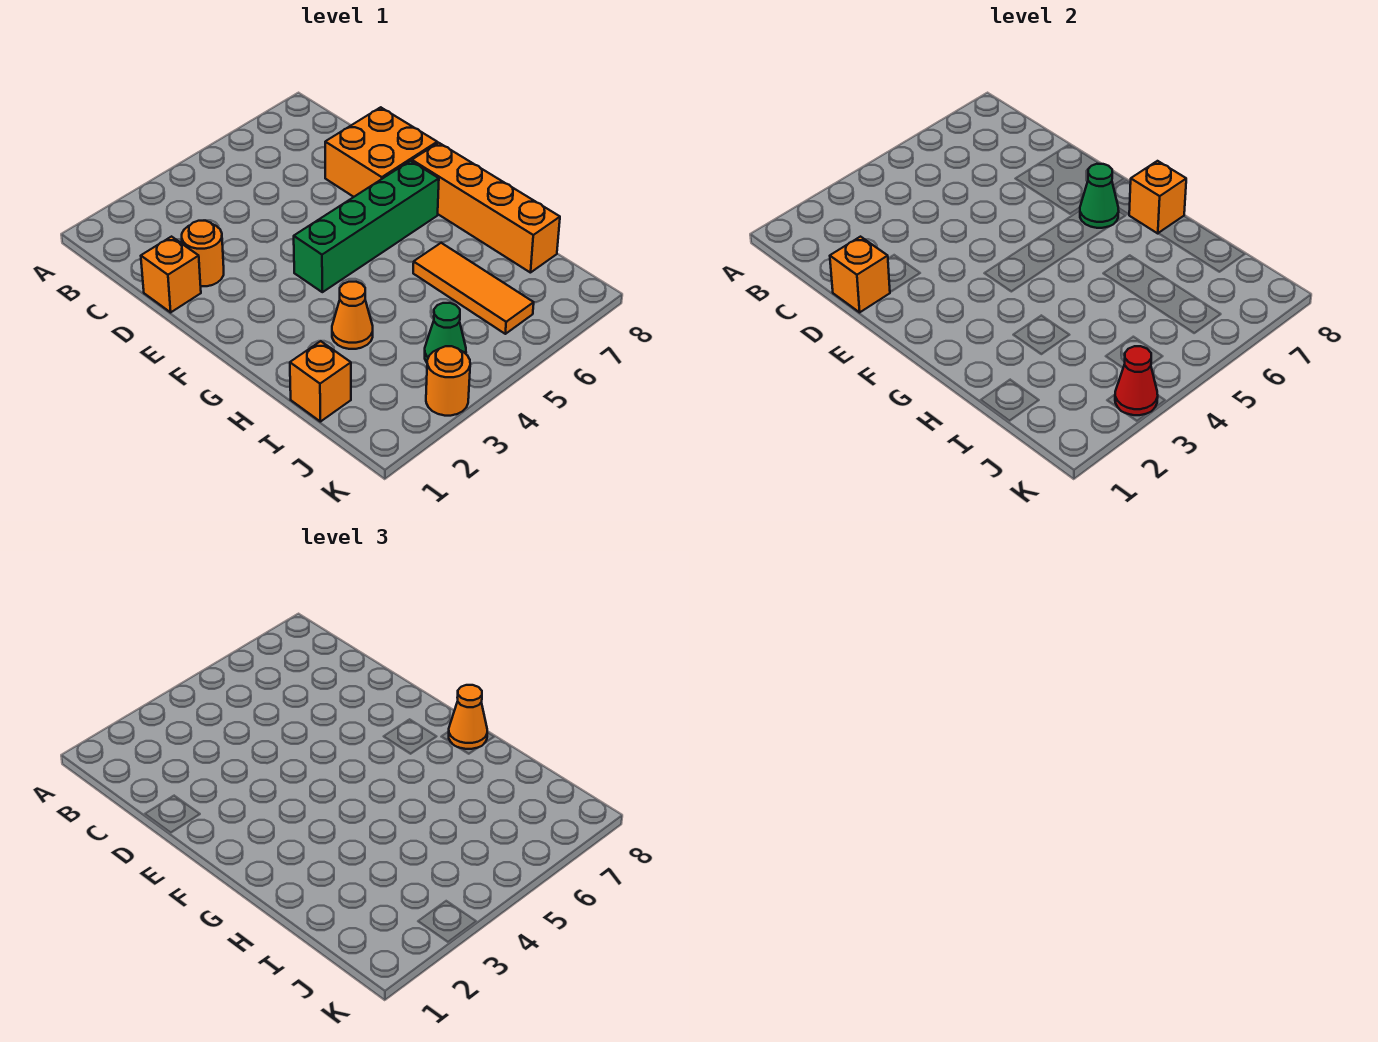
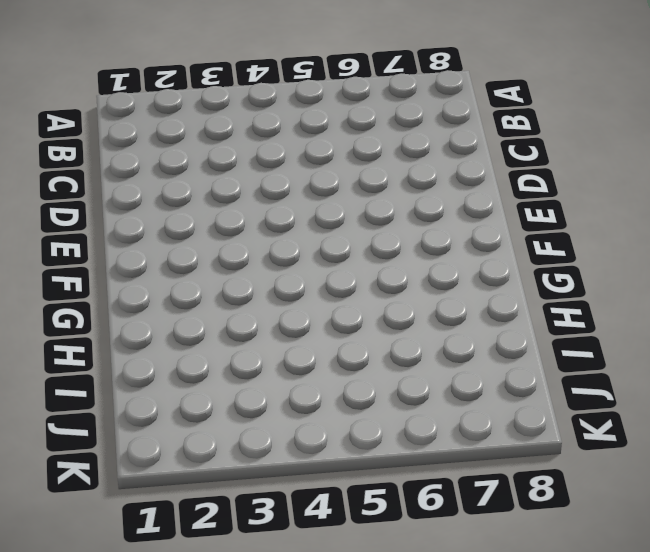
none -> orange 1x1 brick [141,237,201,312]
none -> orange 1x1 round brick [182,221,224,286]
none -> orange 2x2 brick [325,107,437,197]

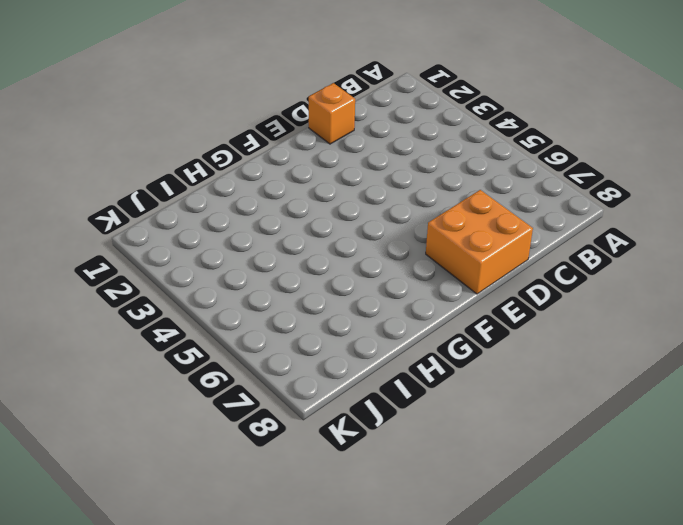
none -> orange 1x1 round brick [182,221,224,286]
none -> green 1x4 brick [294,161,439,292]
none -> orange 1x4 brick [412,143,560,273]

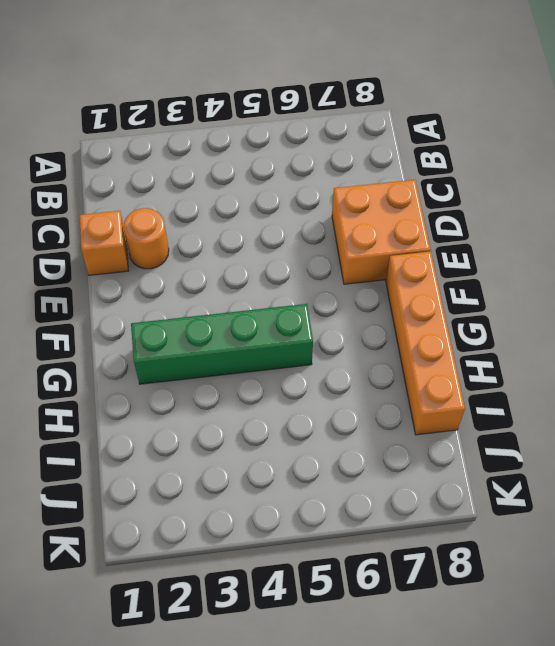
green 1x4 brick [131,304,313,384] -> green 1x4 brick moved to [294,161,439,292]
none -> orange 1x1 cone [332,282,373,349]
none -> orange 1x3 tile [413,243,534,334]
none -> orange 1x1 brick [290,341,351,422]

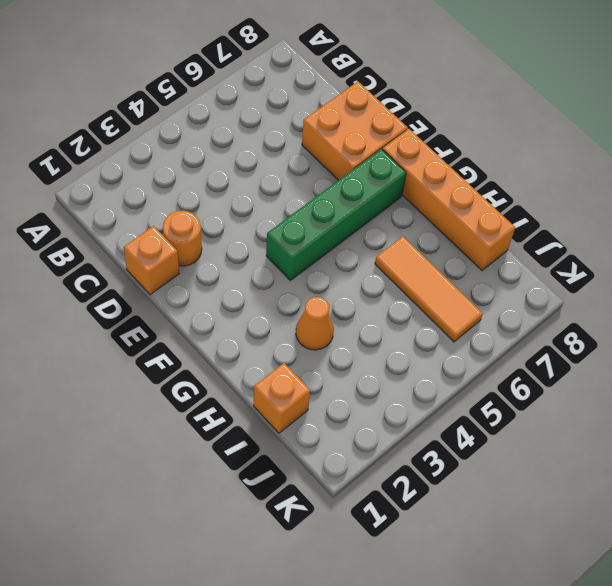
none -> green 1x1 cone [425,303,466,362]
none -> orange 1x1 round brick [426,346,470,416]
none -> orange 1x1 brick [830,237,890,312]

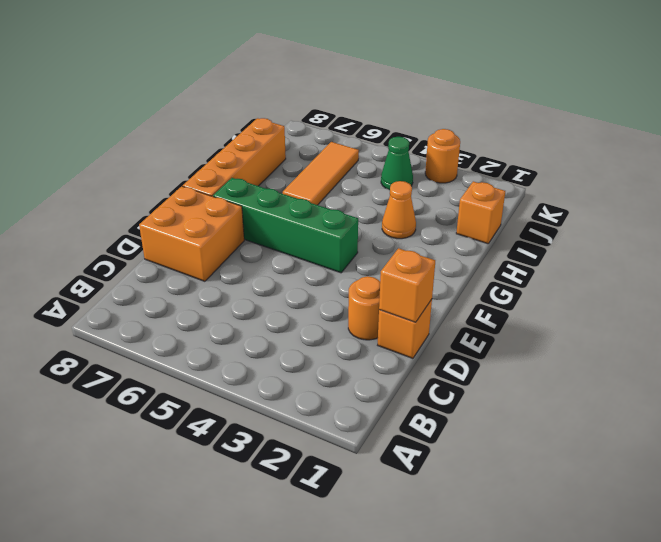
none -> green 1x1 cone [1080,164,1119,228]
none -> orange 1x1 brick [1129,161,1186,234]
none -> red 1x1 cone [1115,346,1158,415]

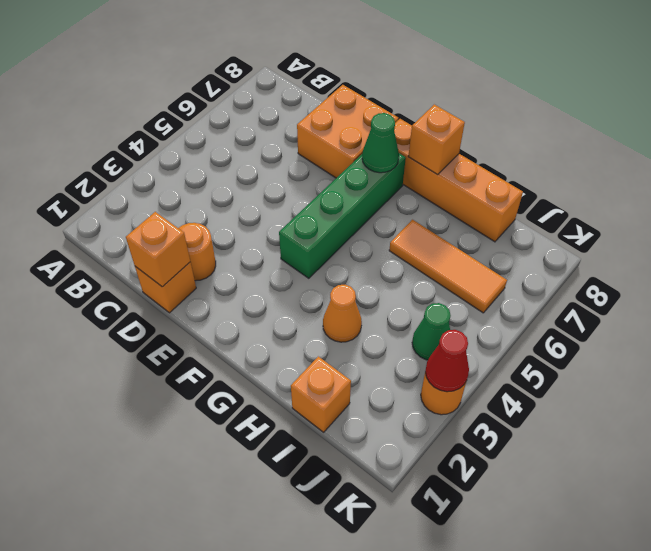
none -> orange 1x1 cone [449,685,487,749]

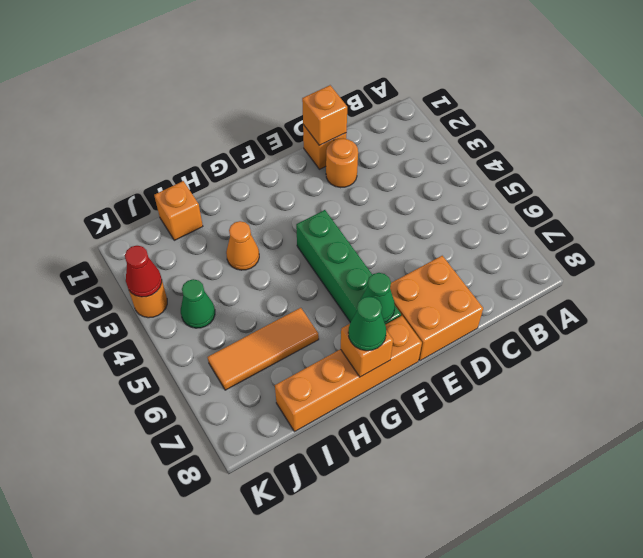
green 1x1 cone [348,297,386,351] -> orange 1x1 cone [449,685,487,749]

